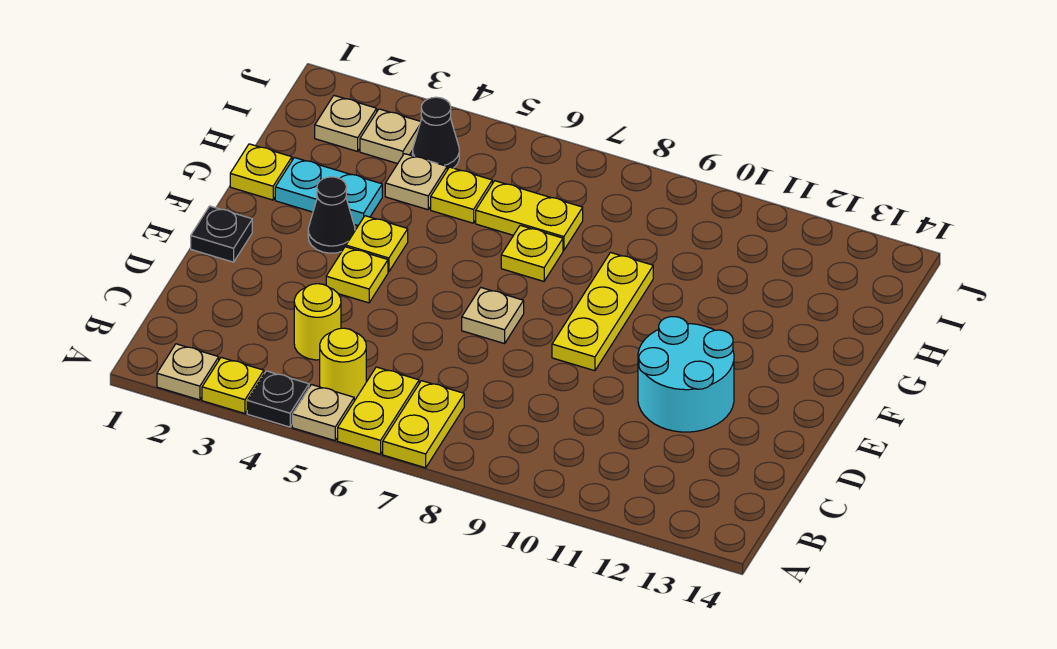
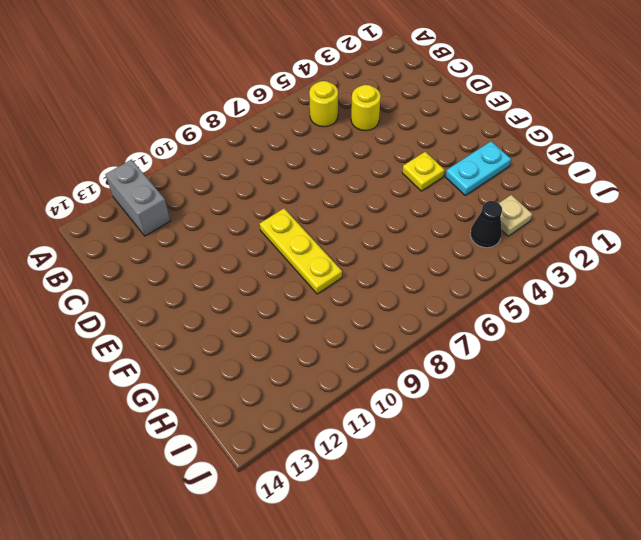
grey 1x2 brick [106,160,170,236] -> none
none -> tan 1x1 plate [157,344,219,400]
none -> yellow 1x1 plate [202,357,264,413]
none -> black 1x1 plate [247,371,309,427]

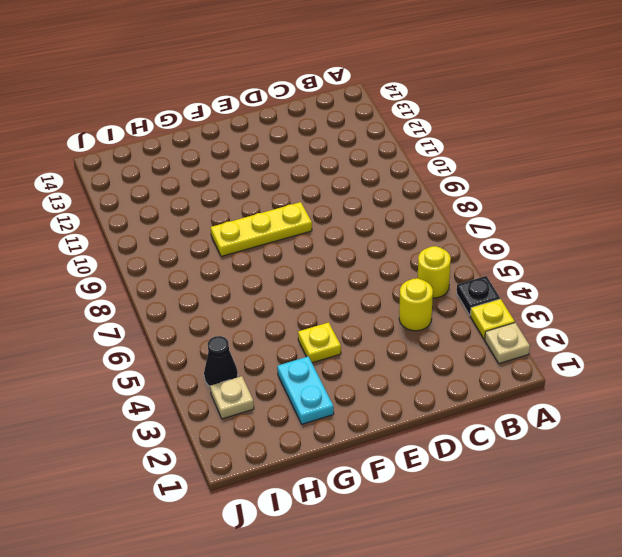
none -> tan 1x1 plate [292,385,354,441]
none -> yellow 1x2 plate [338,367,419,454]
none -> yellow 1x2 plate [383,381,464,468]

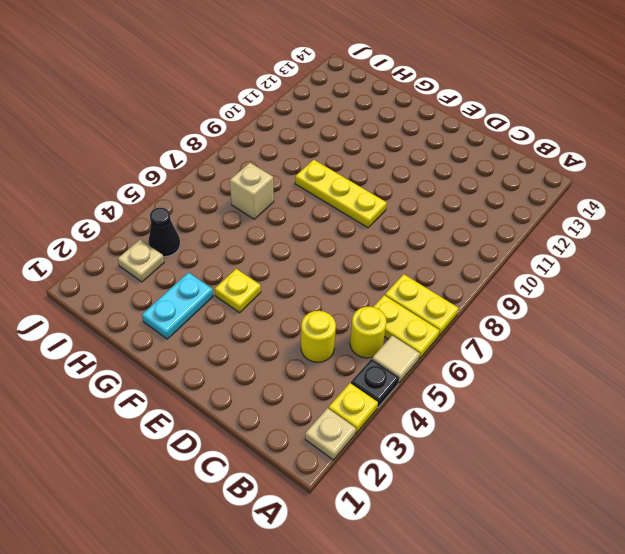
tan 1x1 tile [372,335,420,383] -> tan 1x1 plate [292,385,354,441]
tan 1x1 brick [230,163,274,219] -> yellow 1x2 plate [476,181,583,250]
none -> cyan 2x2 round brick [638,317,734,432]
none -> black 1x1 plate [191,206,252,262]
none -> yellow 1x1 plate [326,247,388,303]

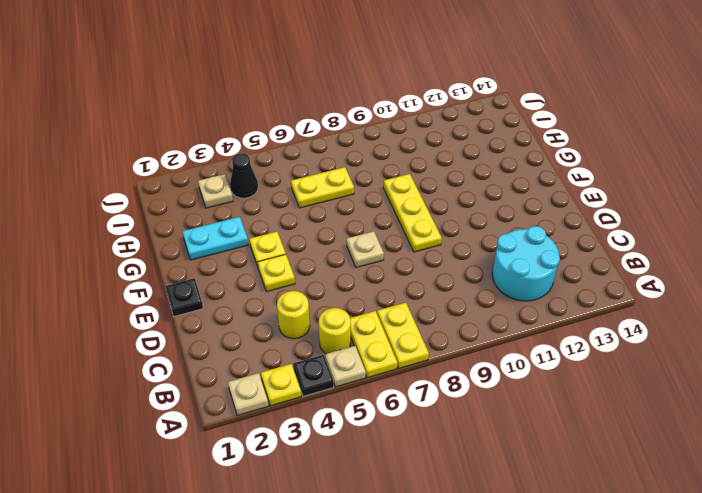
cyan 2x2 round brick [492,226,560,301] -> cyan 2x2 round brick moved to [638,317,734,432]
none -> black 1x1 cone [308,177,355,253]
none -> yellow 1x1 plate [230,144,292,200]
none -> yellow 1x1 plate [501,225,563,281]

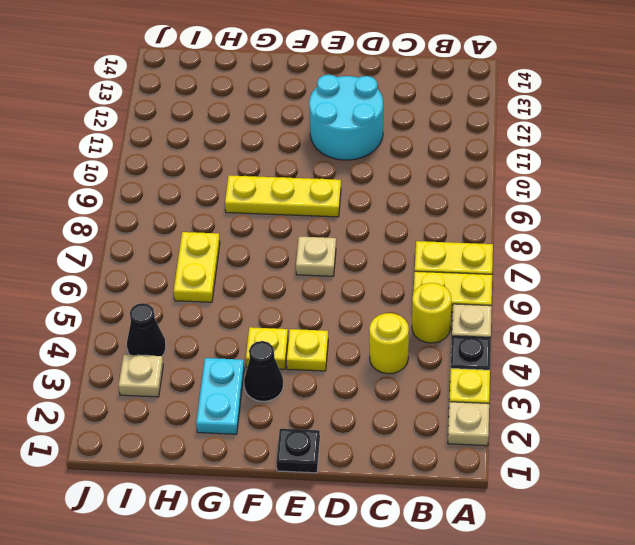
none -> yellow 1x1 plate [230,144,292,200]
none -> yellow 1x1 plate [501,225,563,281]
none -> tan 1x1 plate [385,154,447,210]

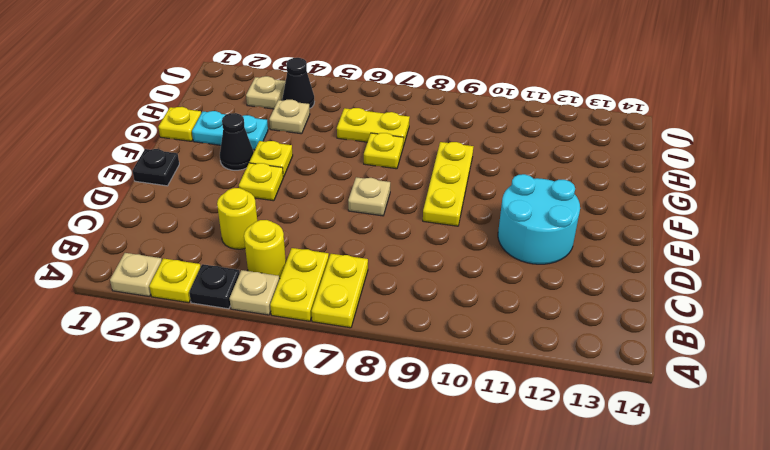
none -> yellow 1x1 plate [431,167,492,223]
none -> tan 1x1 plate [315,96,377,151]

